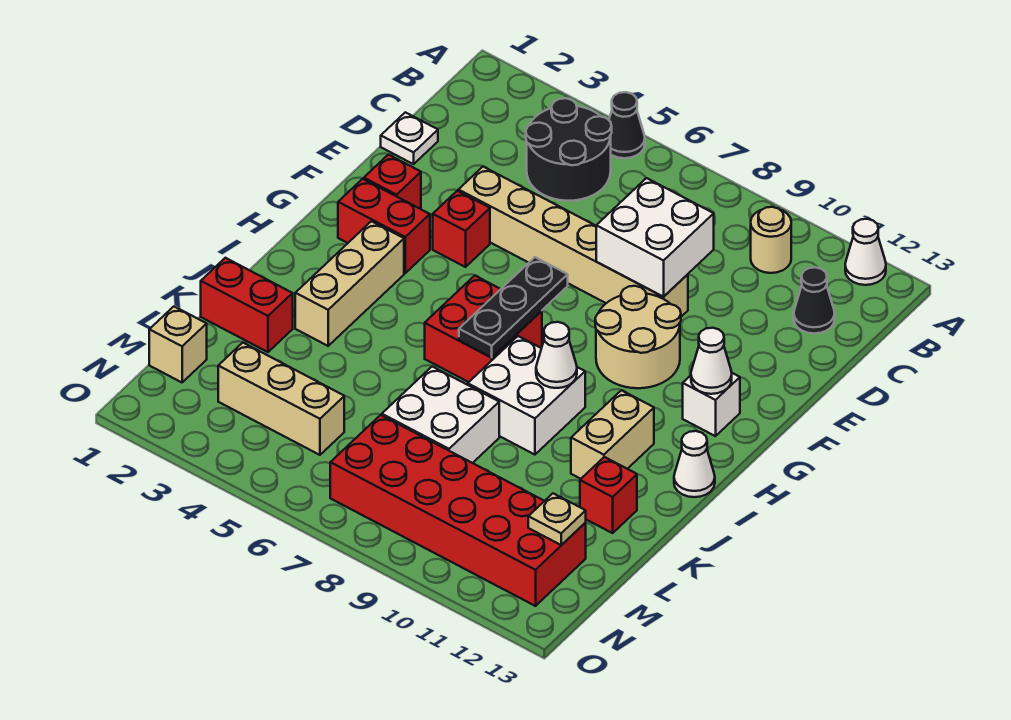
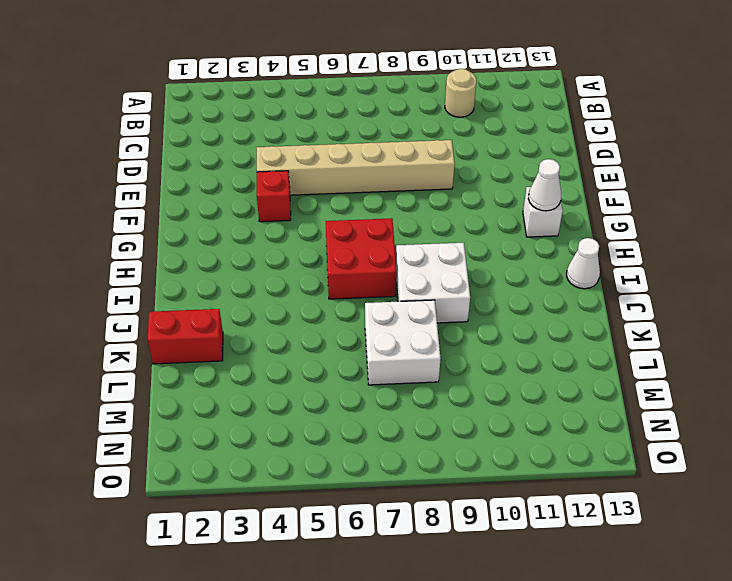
none -> black 1x1 cone [609,92,645,158]
none -> white 1x1 cone [845,219,886,285]
none -> black 2x2 round brick [526,98,612,201]

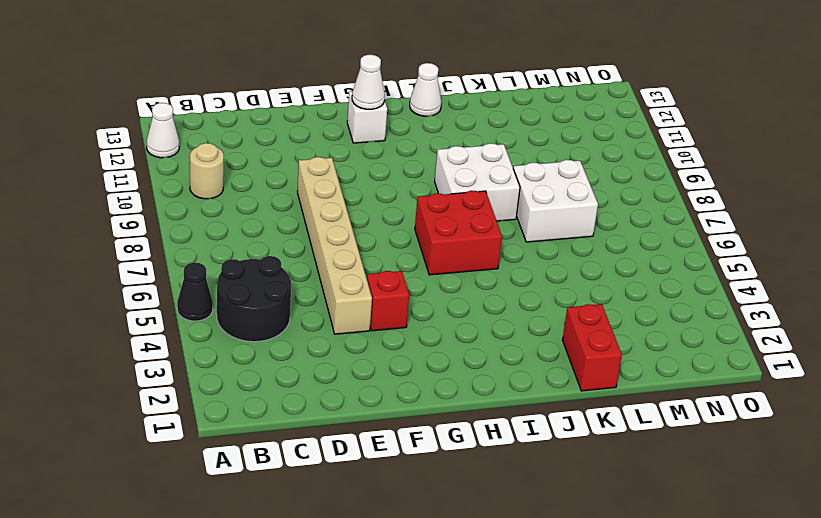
none -> black 1x1 cone [794,267,835,334]
none -> white 1x1 plate [381,112,438,164]
none -> red 1x1 brick [364,155,421,209]

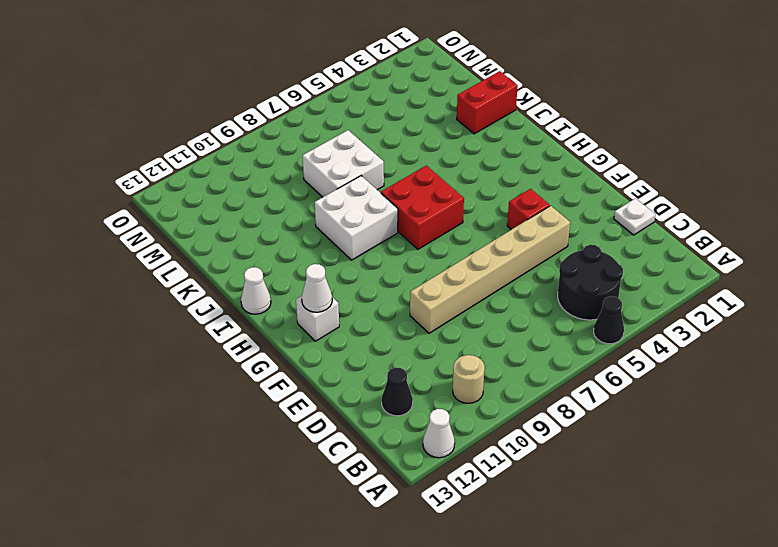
none -> red 1x1 brick [364,155,421,209]
none -> tan 2x2 round brick [595,286,681,388]
none -> red 1x2 brick [338,179,430,273]

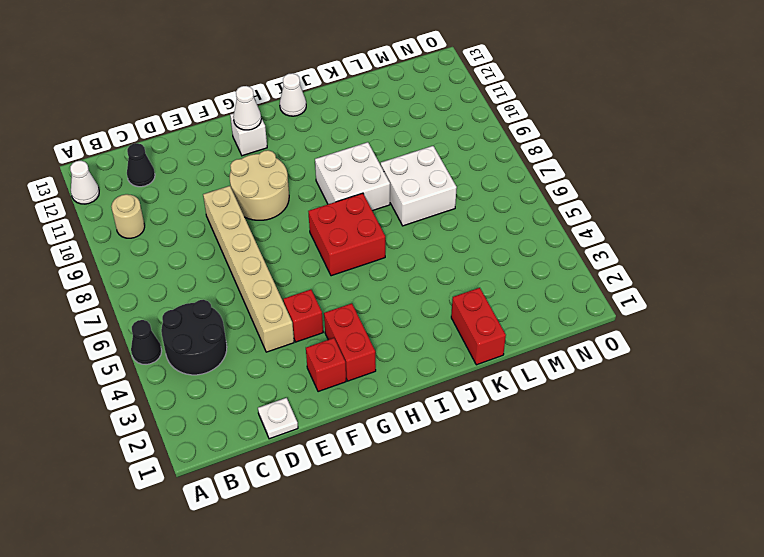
none -> tan 1x3 brick [295,221,404,346]
none -> tan 1x2 brick [571,390,654,479]
none -> red 1x1 brick [580,457,637,533]

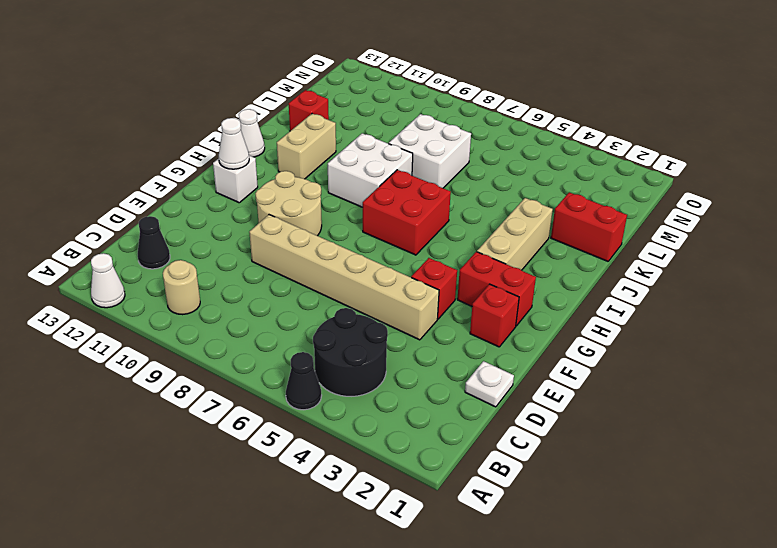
none -> tan 1x1 brick [149,307,207,382]
none -> tan 1x3 brick [218,343,344,455]
none -> red 2x6 brick [330,415,586,606]

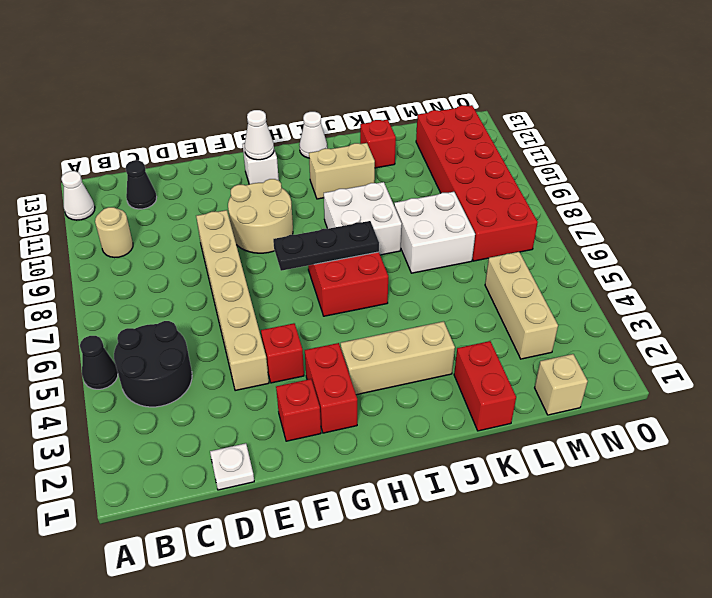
none -> white 2x2 brick [596,178,714,297]
none -> white 1x1 cone [536,322,577,388]
none -> tan 1x1 plate [528,493,586,545]

